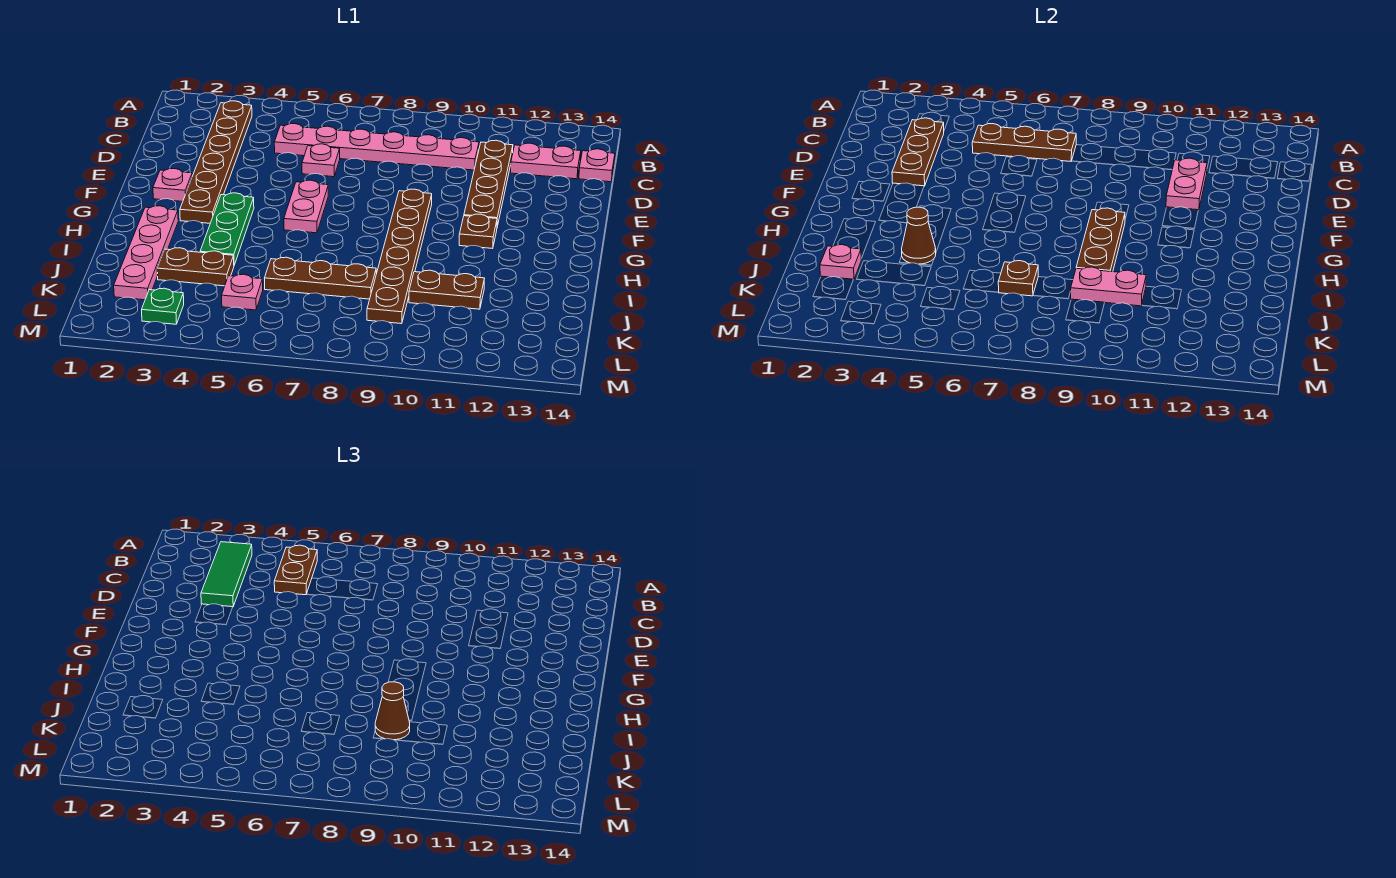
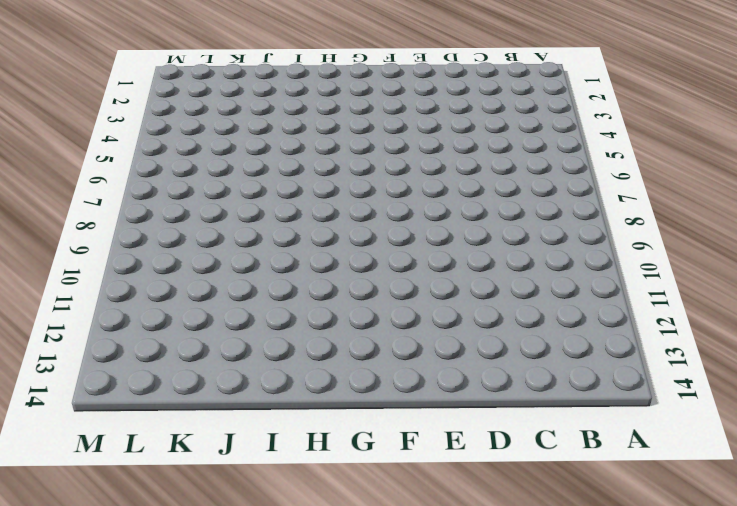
none -> brown 1x6 plate [180,101,252,223]
none -> pink 1x6 plate [274,124,479,170]
none -> brown 1x4 plate [464,140,513,227]

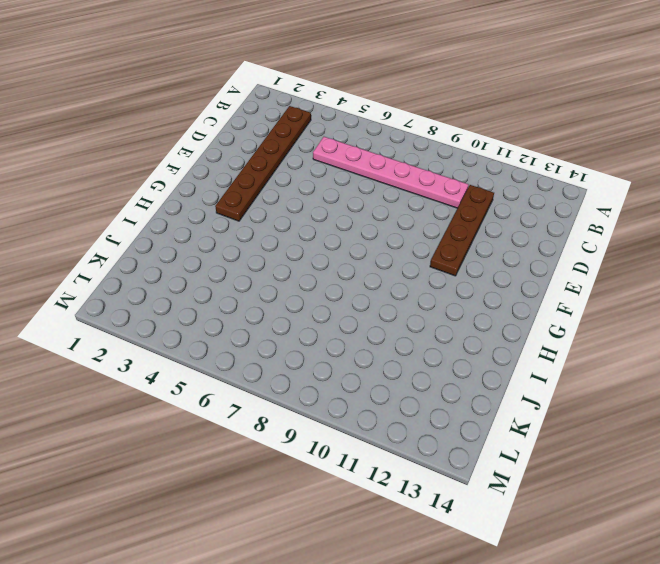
none -> pink 1x2 plate [511,143,581,179]
none -> pink 1x1 plate [579,149,615,182]
none -> pink 1x1 plate [302,144,340,177]

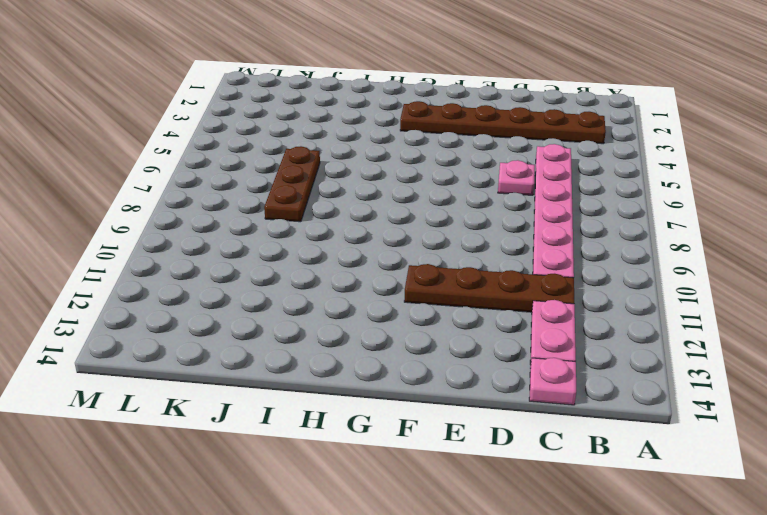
none -> pink 1x1 plate [153,169,192,201]
none -> pink 1x2 plate [284,180,328,233]
none -> brown 1x6 plate [367,189,432,324]

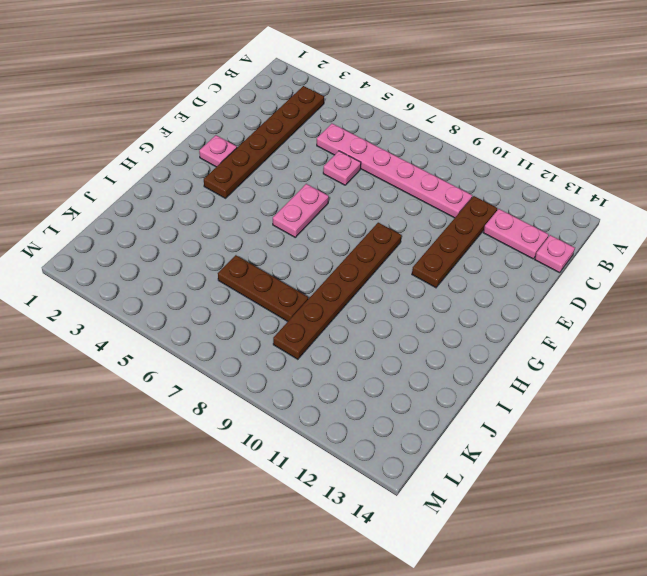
none -> green 1x3 plate [200,193,254,265]
none -> brown 1x1 plate [459,214,497,249]
none -> pink 1x4 plate [114,206,178,300]

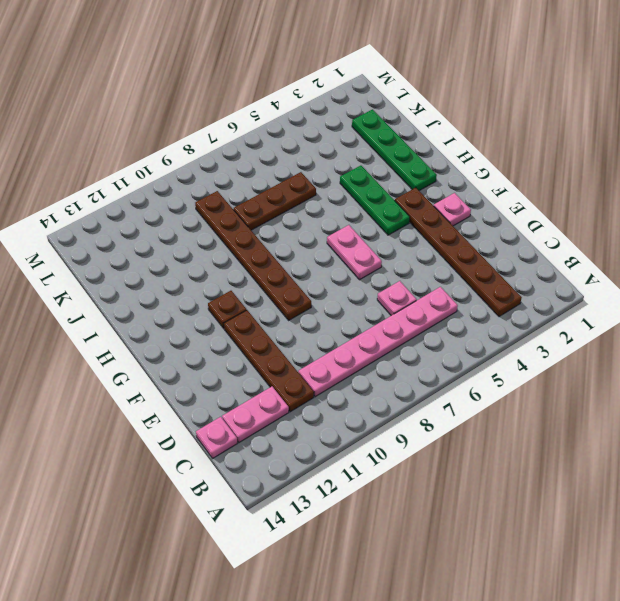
green 1x4 plate [352,109,437,191] -> pink 1x4 plate [114,206,178,300]
none -> brown 1x2 plate [157,248,234,286]
none -> brown 1x2 plate [409,270,485,309]
none -> pink 1x1 plate [222,274,263,310]

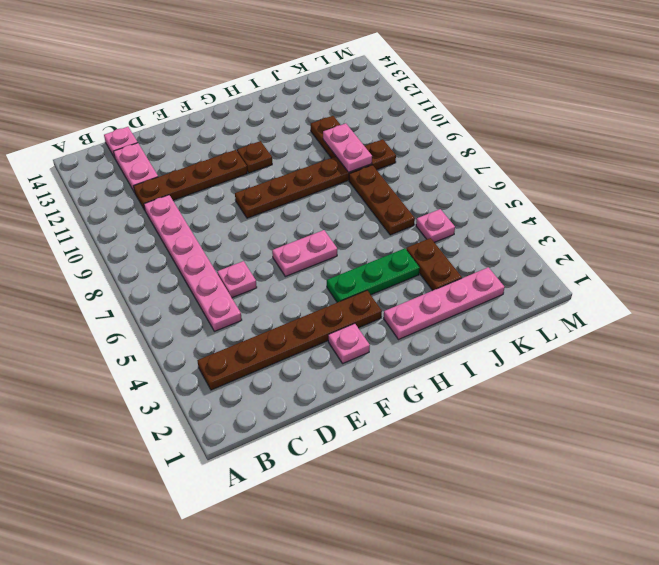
none -> green 1x1 plate [142,288,184,324]
none -> brown 1x3 plate [892,118,944,186]
none -> brown 1x3 plate [972,124,1076,161]

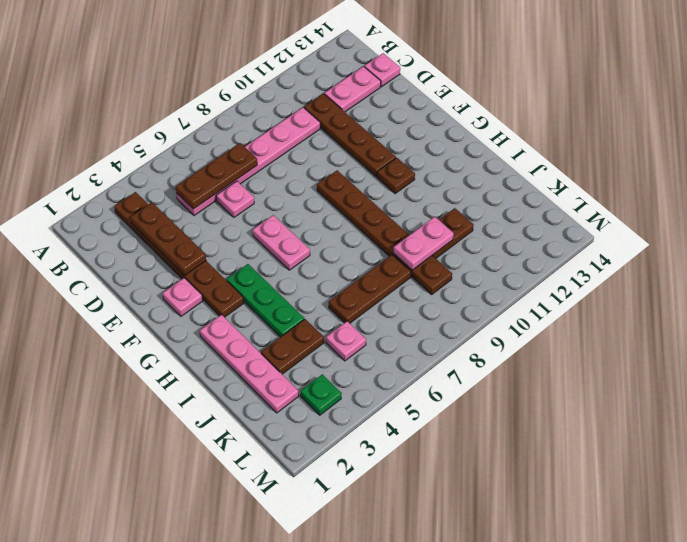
none -> pink 1x2 plate [1166,158,1207,210]
none -> brown 1x3 plate [1076,208,1125,272]
none -> brown 1x1 cone [902,207,936,264]

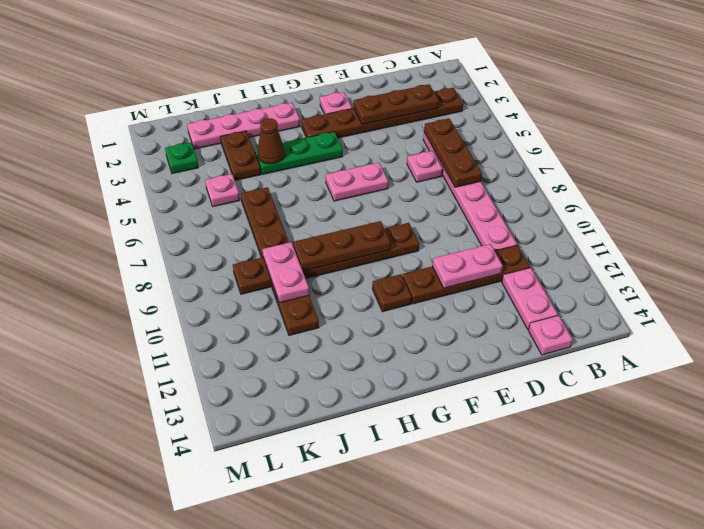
none -> pink 1x1 plate [820,245,861,280]
none -> brown 1x1 plate [998,261,1038,296]
none -> green 1x3 tile [201,542,252,607]

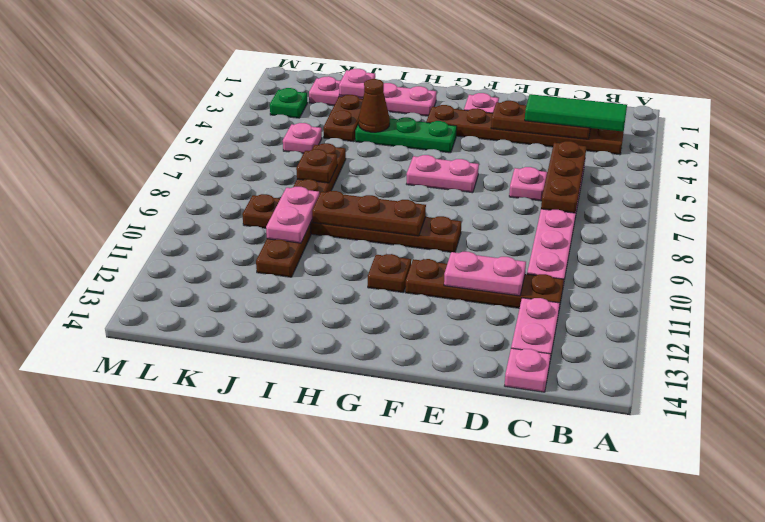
none -> brown 1x2 plate [274,545,317,595]
none -> brown 1x1 cone [375,682,410,740]

